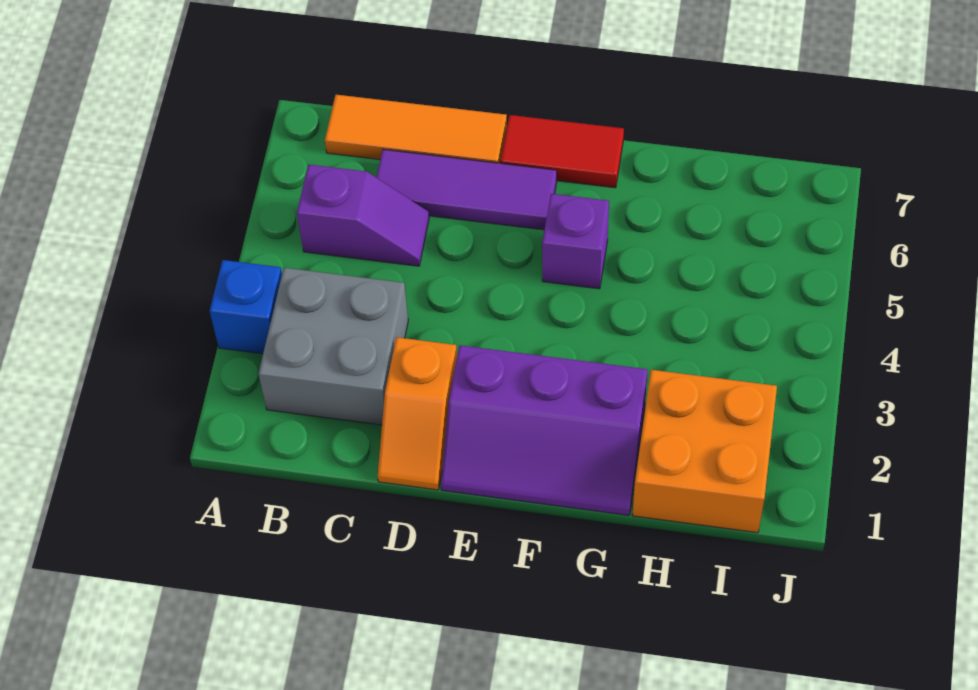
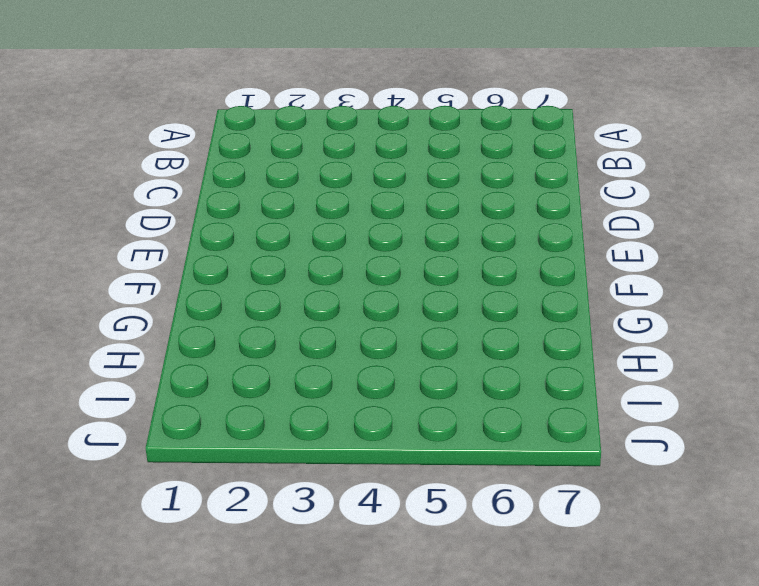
none -> blue 1x1 brick [210,260,282,354]
none -> grey 2x2 brick [258,268,408,425]

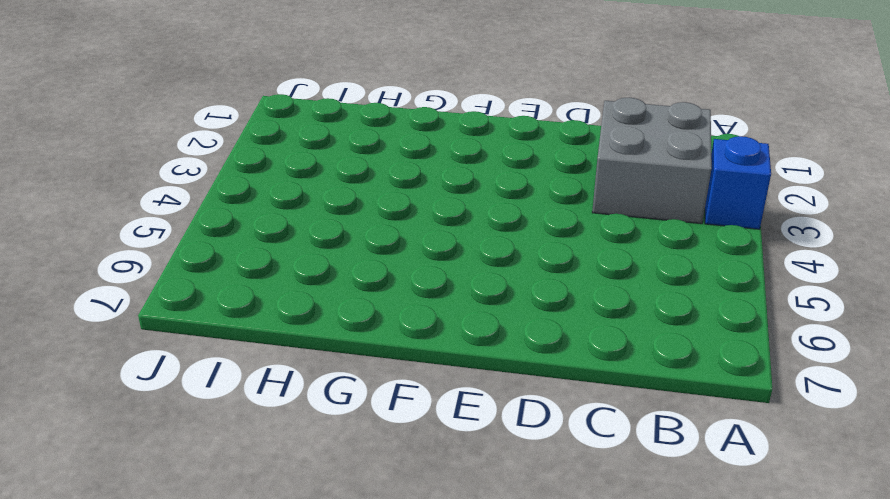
none -> purple 1x2 slope [297,164,429,266]
none -> orange 1x3 tile [325,95,507,163]

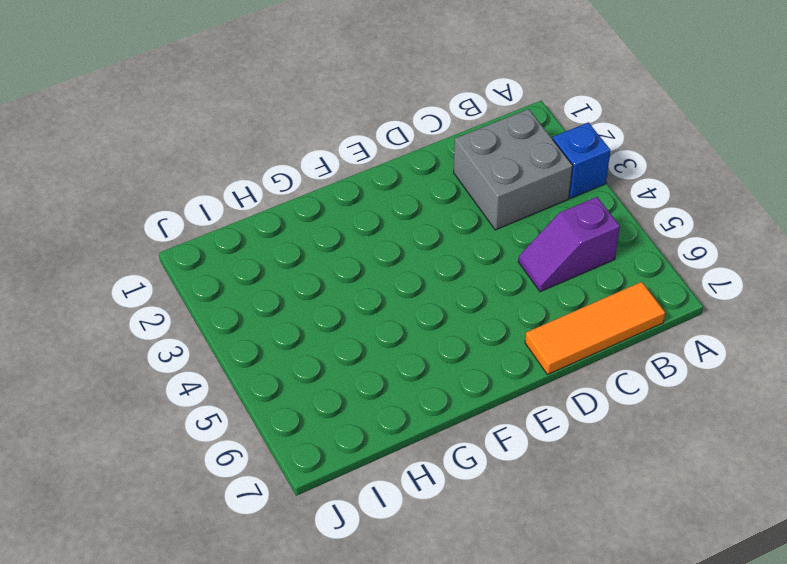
none -> purple 1x3 tile [376,149,557,230]
none -> orange 1x2 slope [378,337,457,490]

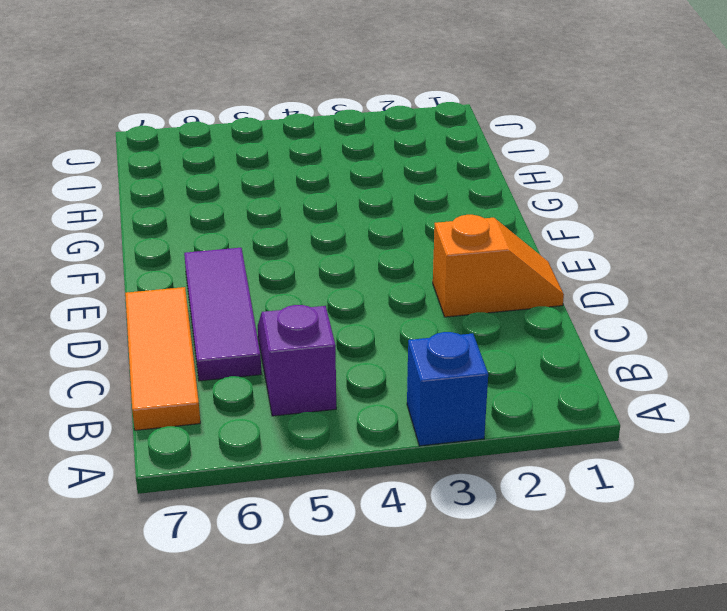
none -> grey 2x2 brick [258,268,408,425]
none -> purple 2x3 slope [441,345,648,515]

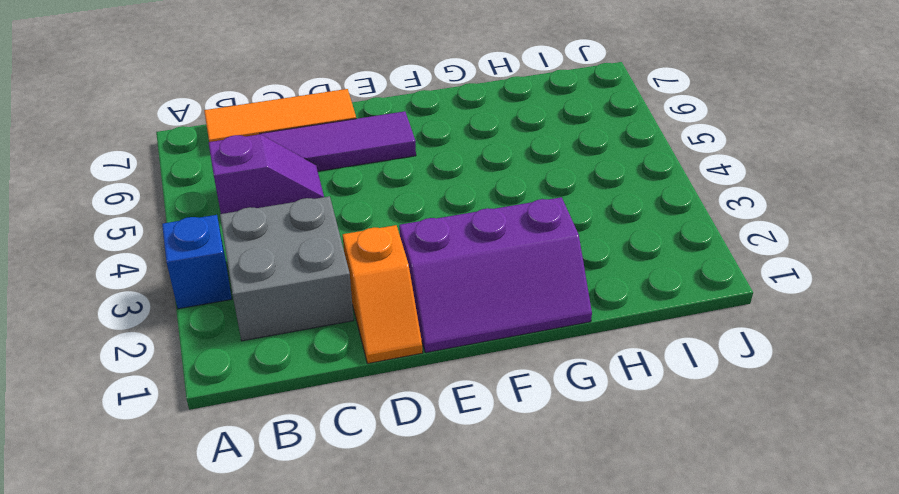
none -> red 1x2 tile [501,115,624,188]
none -> purple 1x1 brick [542,194,609,289]

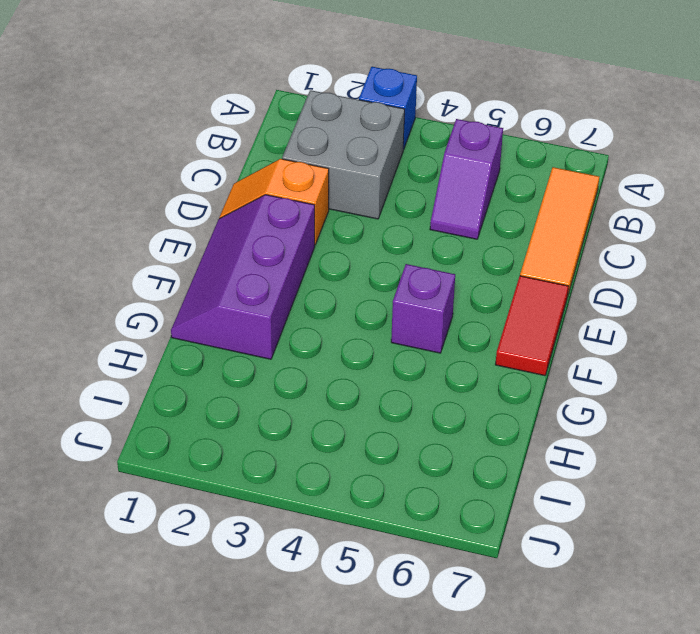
none -> purple 1x3 tile [376,149,557,230]
none -> orange 2x2 brick [632,370,777,533]

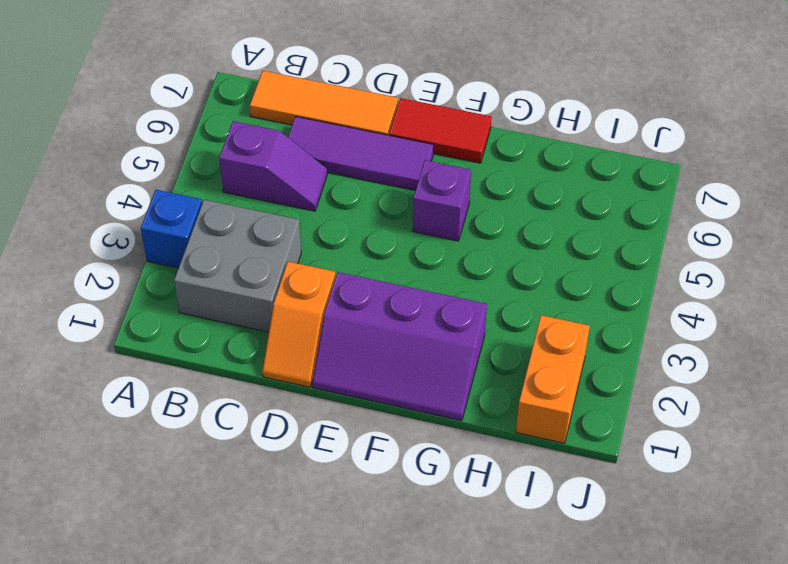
orange 1x2 brick [516,315,590,443] -> orange 2x2 brick [632,370,777,533]

